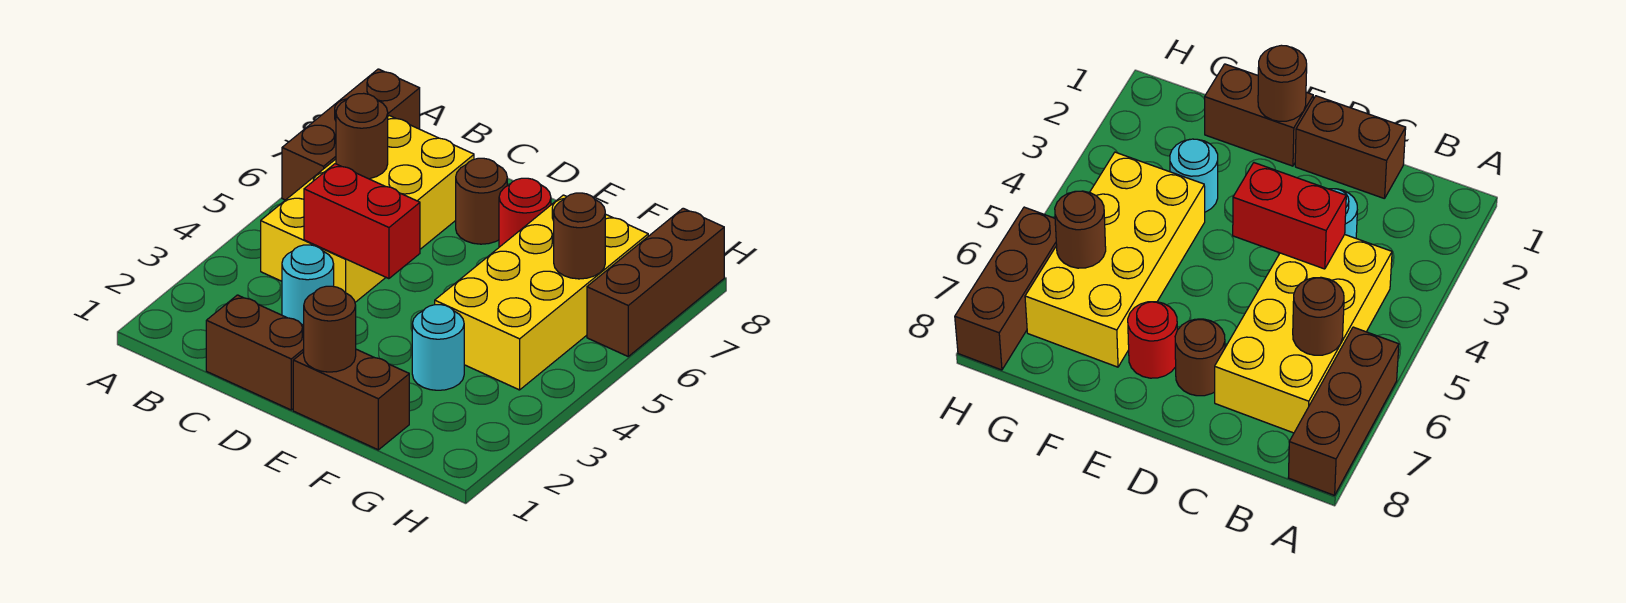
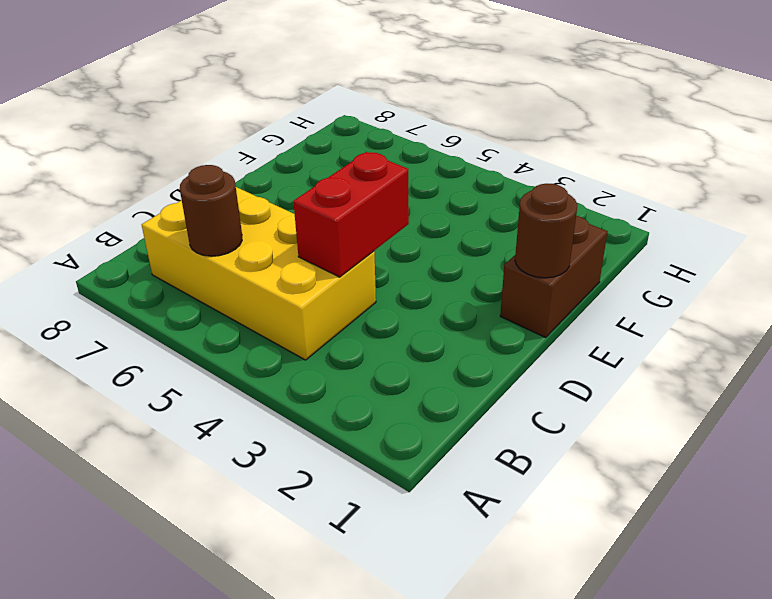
none -> brown 1x3 brick [282,69,420,200]
none -> brown 1x2 brick [206,295,304,410]
none -> cyan 1x1 round brick [282,245,334,325]

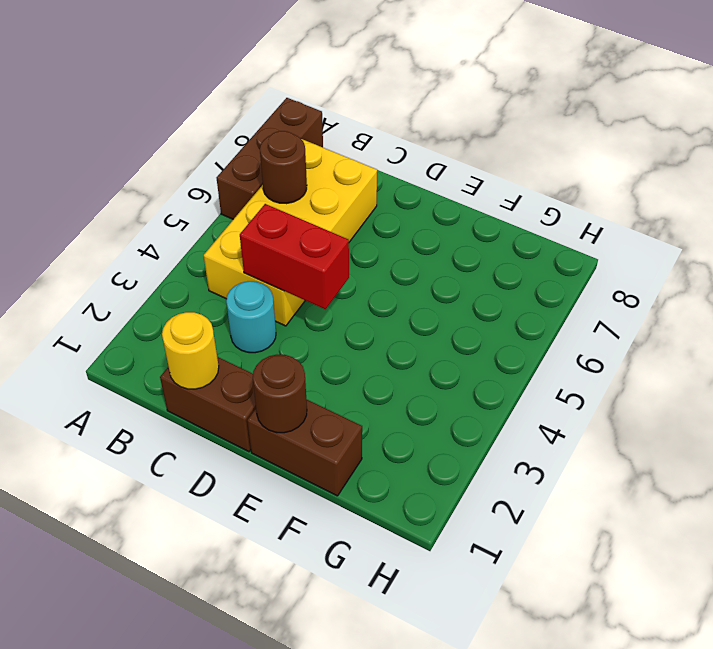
yellow 1x1 round brick [162,312,219,389] -> none
none -> brown 1x1 round brick [456,158,507,244]
none -> red 1x1 round brick [499,178,551,247]
none -> cyan 1x1 round brick [412,305,464,390]

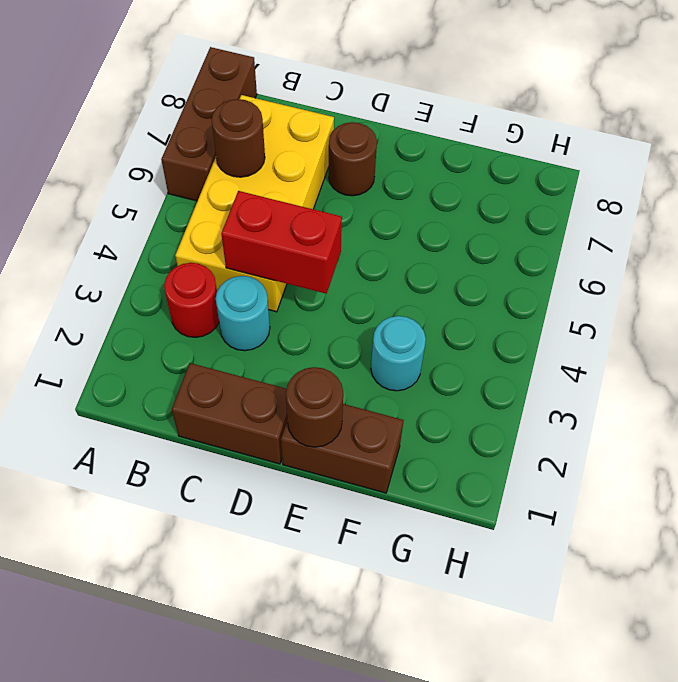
red 1x1 round brick [164,263,219,337] -> red 1x1 round brick moved to [499,178,551,247]
none -> yellow 2x4 brick [435,195,648,390]
none -> brown 1x3 brick [587,208,724,356]
none -> brown 1x1 round brick [554,193,605,279]

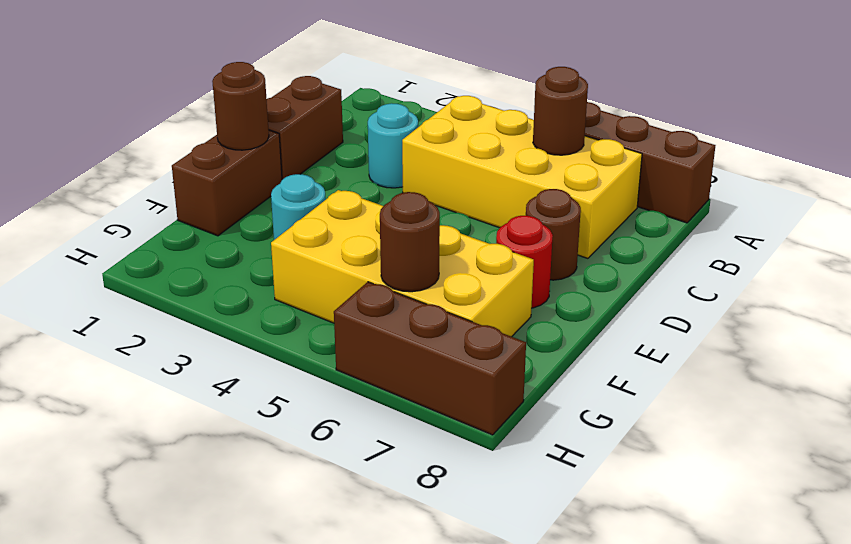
none -> red 1x2 brick [304,164,420,279]

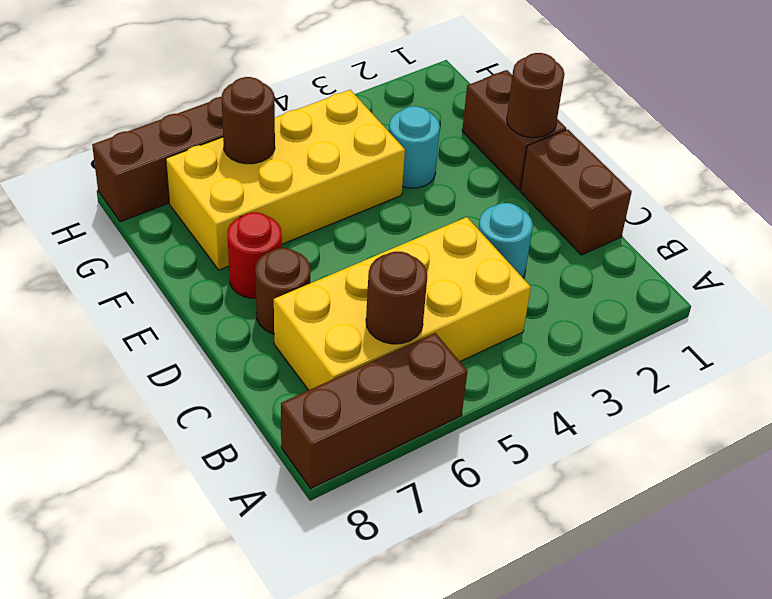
none -> red 1x2 brick [304,164,420,279]

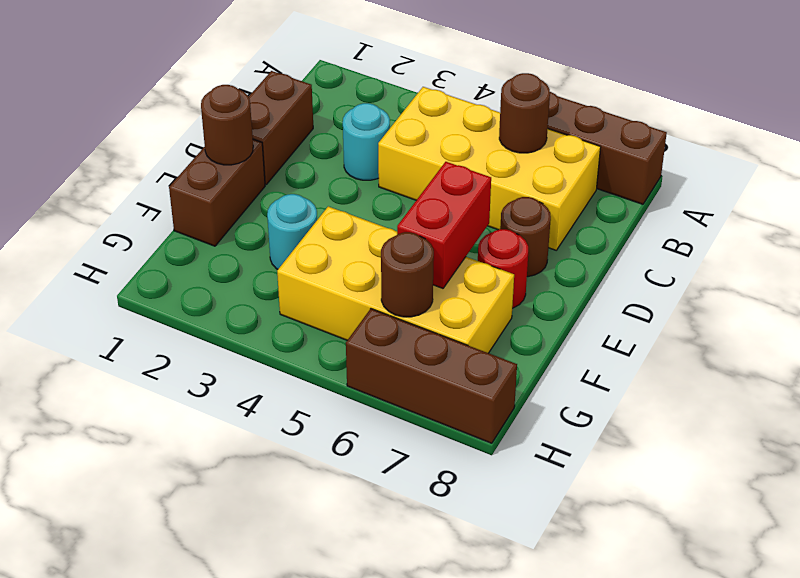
red 1x2 brick [397,162,491,288] -> red 1x2 brick moved to [304,164,420,279]

